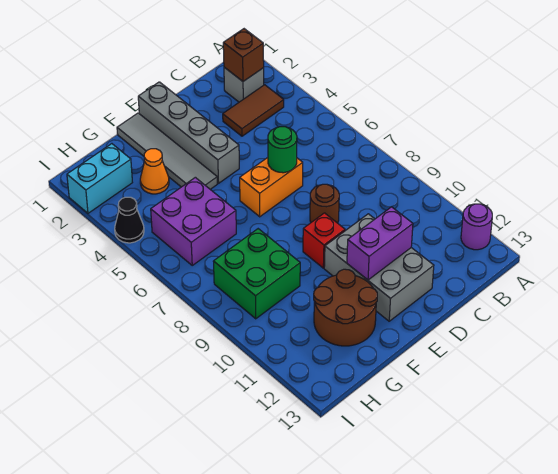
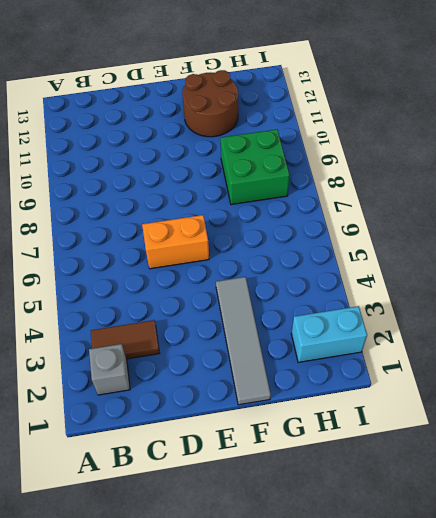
none -> purple 1x1 round brick [461,204,492,250]
none -> brown 1x1 round brick [310,184,339,223]
none -> grey 2x3 brick [324,214,434,321]

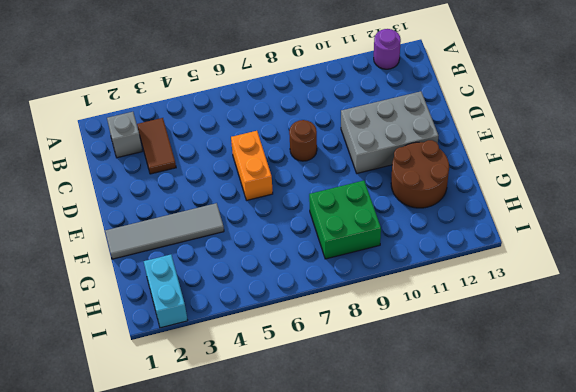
none -> grey 1x4 brick [138,82,239,183]
none -> red 1x1 brick [303,213,345,268]
none -> orange 1x1 cone [140,149,169,194]

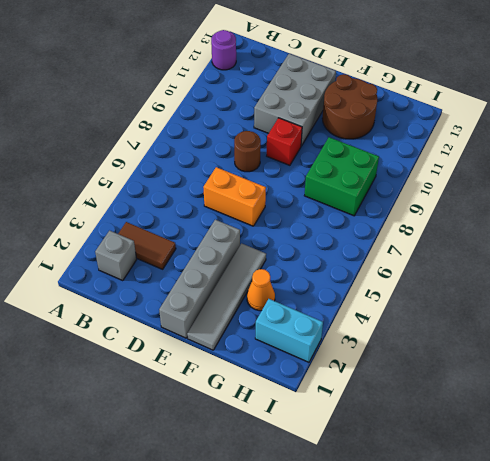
none -> purple 2x2 brick [151,177,236,265]
none -> black 1x1 cone [115,197,144,243]
none -> brown 1x1 brick [223,29,264,81]

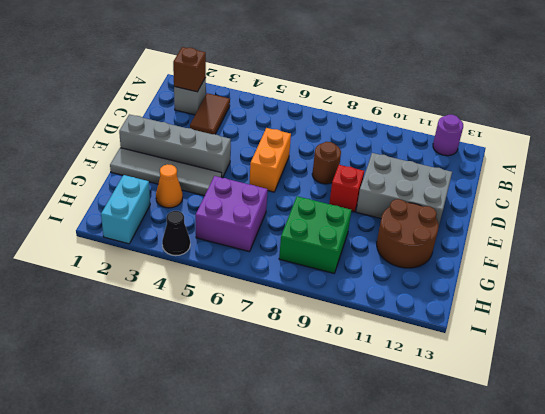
none -> green 1x1 round brick [268,127,297,173]
none -> purple 1x2 brick [347,207,413,280]

